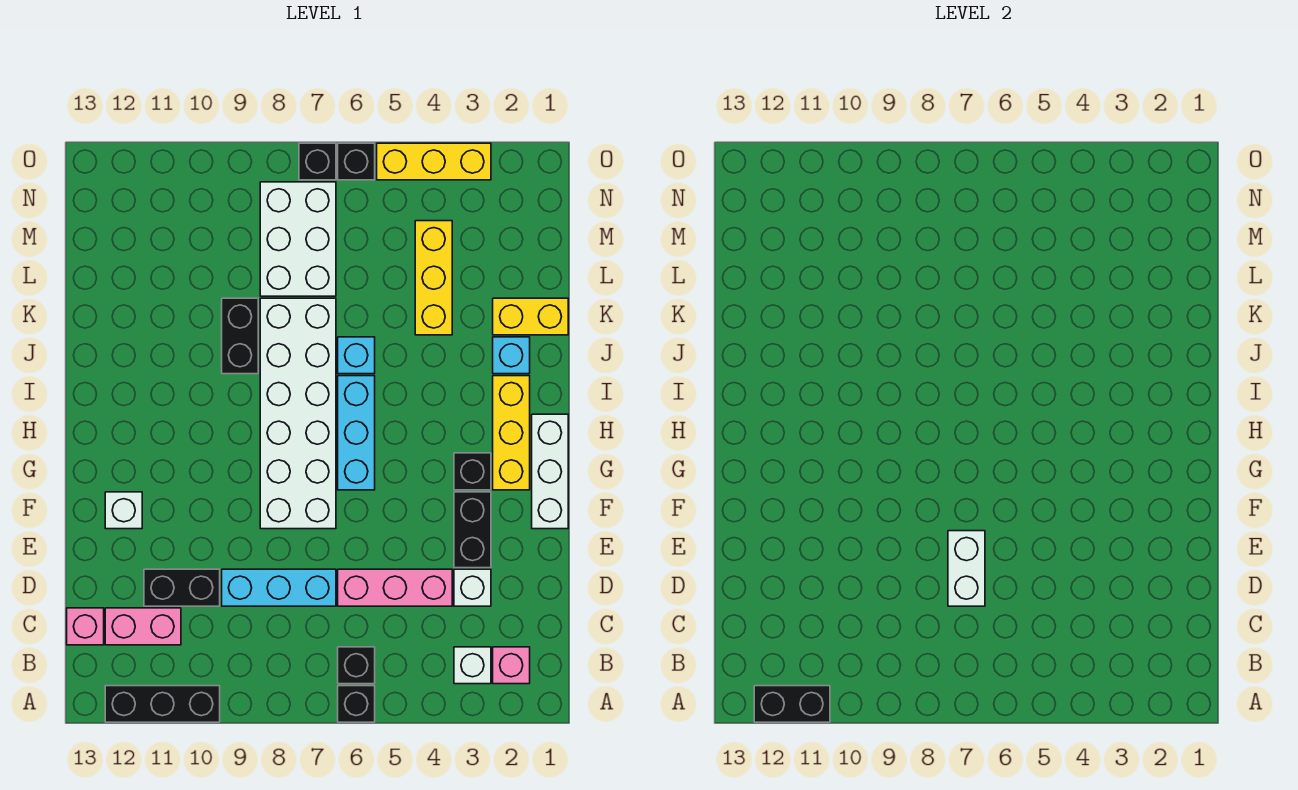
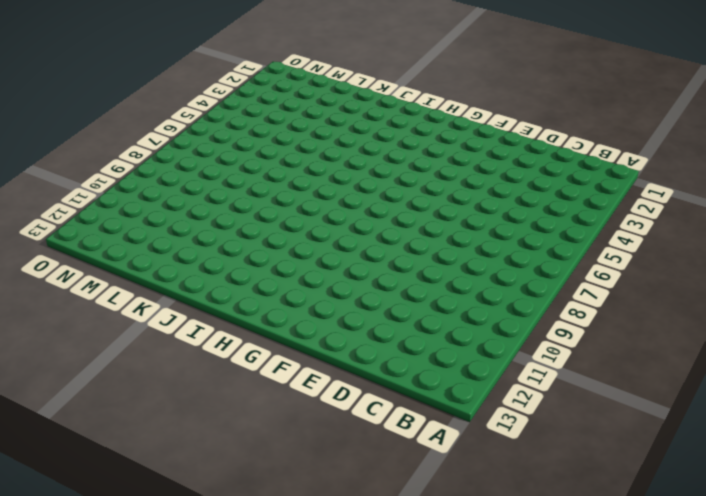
none -> black 1x1 brick [338,686,375,722]
none -> black 1x3 brick [105,686,220,722]
none -> pink 1x1 brick [493,647,530,684]

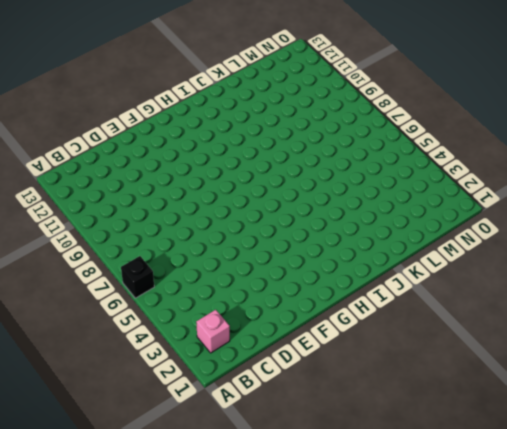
none -> black 1x3 brick [105,686,220,722]
none -> white 1x1 brick [454,647,491,684]
none -> black 1x1 brick [338,647,375,684]

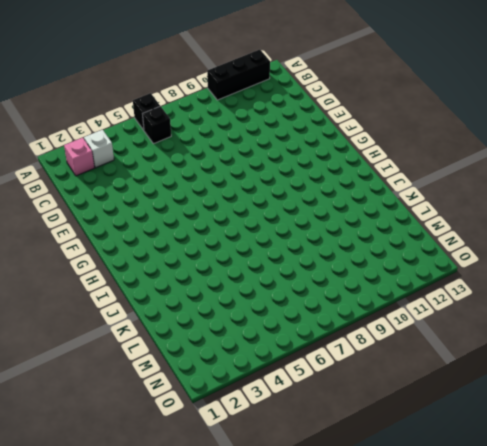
none -> pink 1x2 brick [105,608,181,645]
none -> pink 1x1 brick [67,608,104,645]
none -> white 1x1 brick [454,569,491,606]

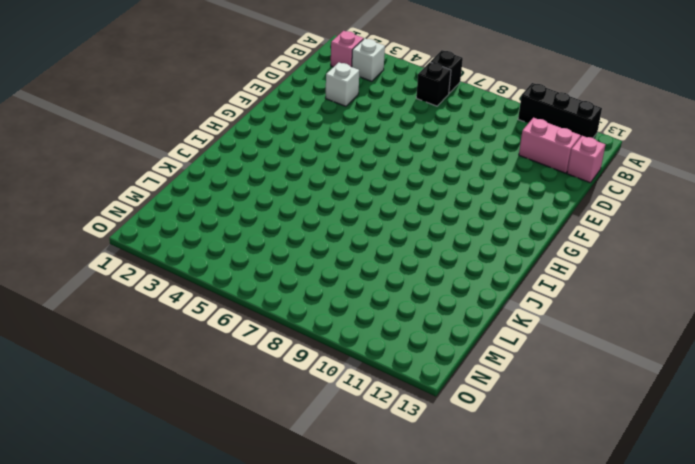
none -> pink 1x3 brick [338,569,452,606]
none -> cyan 1x3 brick [222,569,336,606]
none -> black 1x2 brick [144,569,220,606]

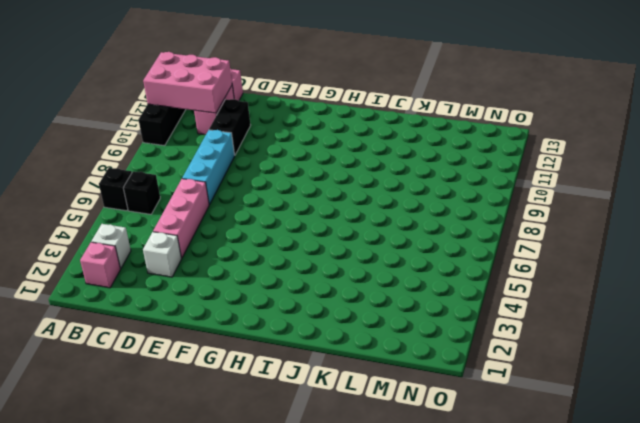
pink 2x3 brick [143,52,232,113] -> black 1x2 brick [754,686,830,722]
none -> black 1x2 brick [454,492,491,568]
none -> white 1x3 brick [532,414,568,529]
none -> white 2x6 brick [260,298,336,529]

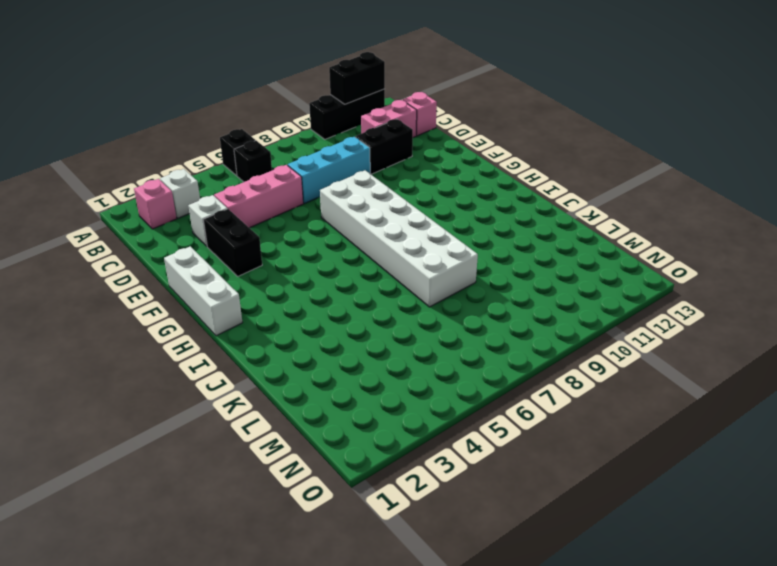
none -> white 1x1 brick [105,492,142,529]
none -> yellow 1x3 brick [493,376,530,490]
none -> black 1x1 brick [454,453,491,490]

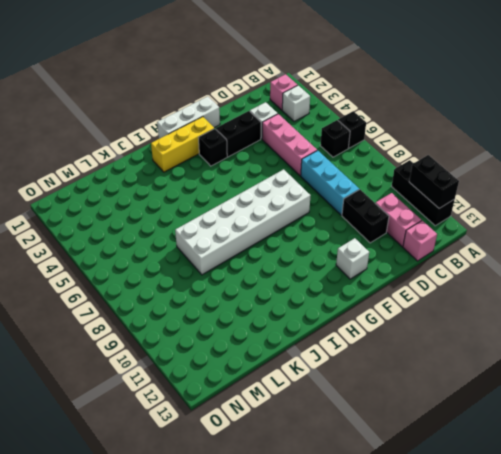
none -> cyan 1x3 brick [338,376,375,490]
none -> cyan 1x1 brick [493,337,530,374]
none -> cyan 1x1 brick [338,337,375,374]

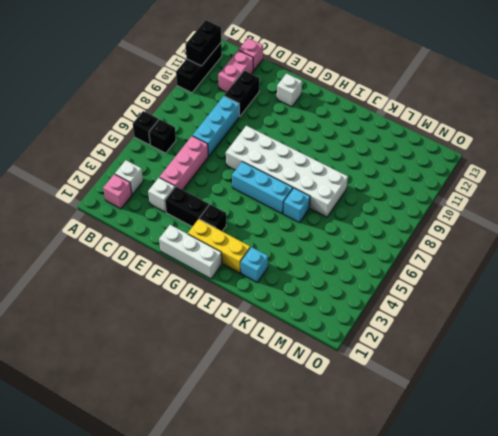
none -> black 1x2 brick [222,298,258,374]
none -> yellow 1x2 brick [493,298,568,335]
none -> yellow 1x3 brick [415,221,452,335]

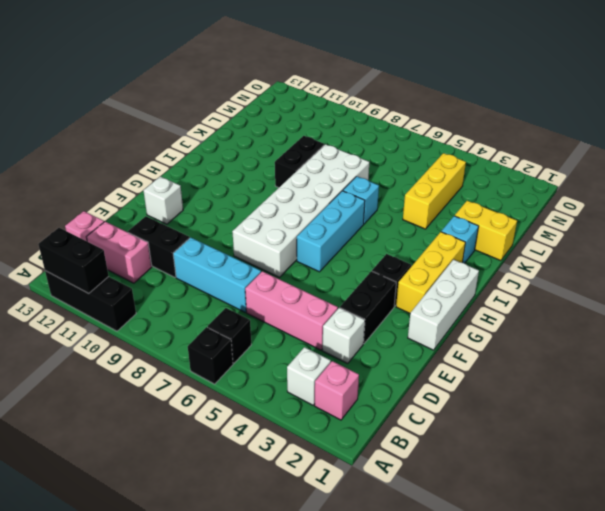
none -> white 2x3 brick [260,182,336,296]
none -> yellow 1x3 brick [377,143,491,180]
none -> black 1x1 brick [338,143,375,180]

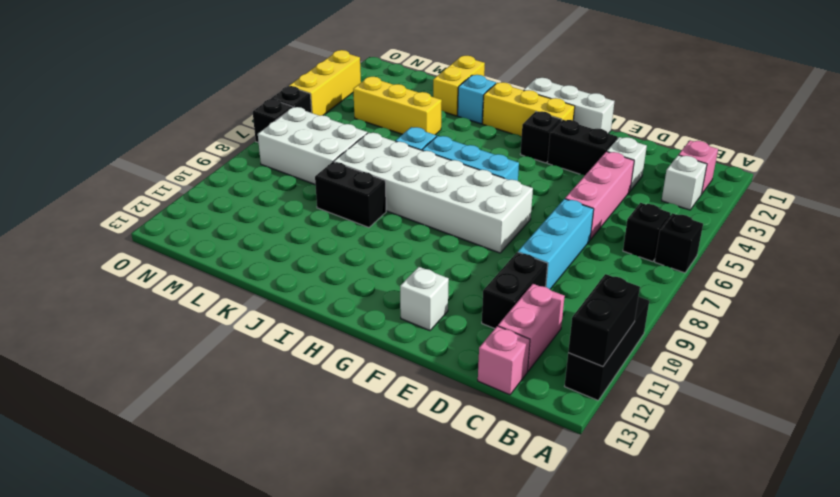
none -> white 1x2 brick [948,531,985,606]

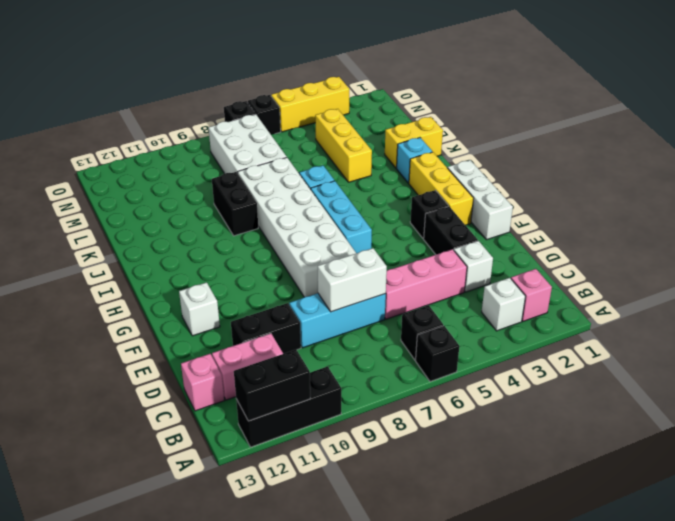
white 1x2 brick [318,248,387,312] -> white 1x2 brick turned to [948,531,985,606]

